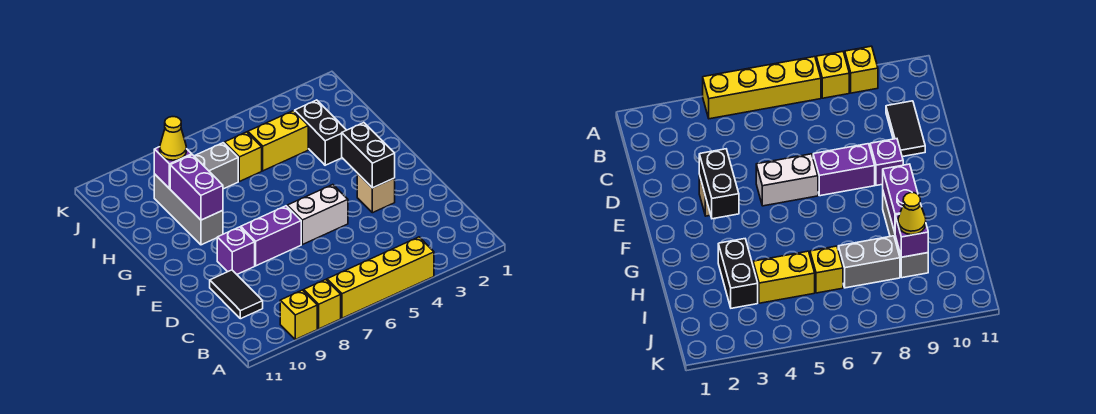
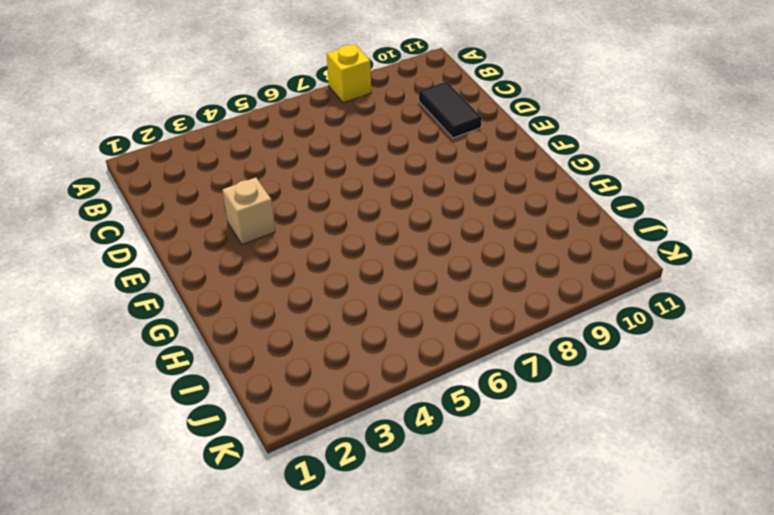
none -> yellow 1x4 brick [327,237,434,318]
none -> yellow 1x1 brick [280,290,317,339]
none -> white 1x2 brick [287,185,348,245]

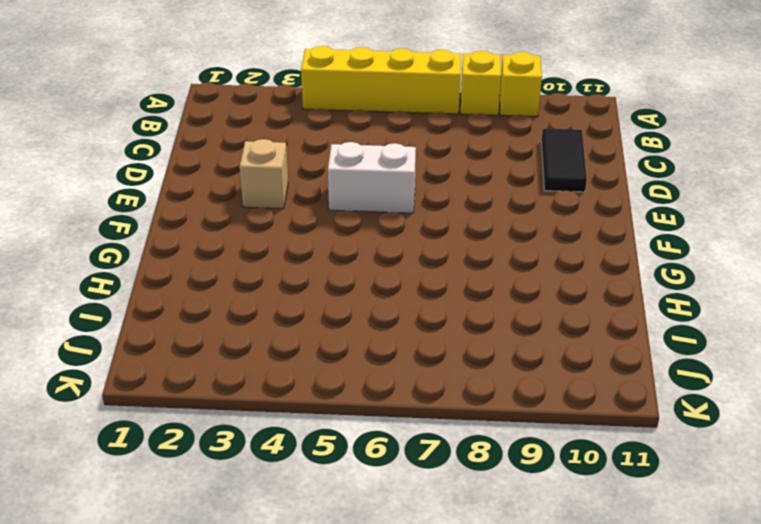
none -> purple 1x2 brick [241,206,301,266]
none -> purple 1x1 brick [217,227,255,274]
none -> grey 1x3 brick [154,174,223,245]

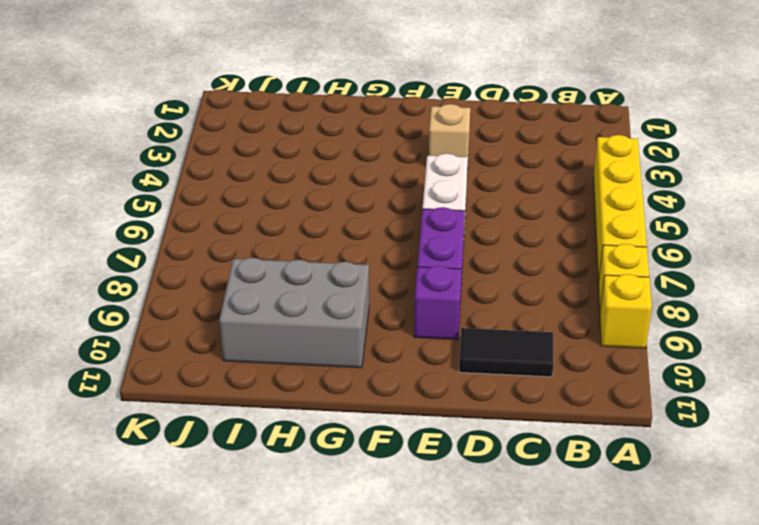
grey 2x3 brick [219,258,369,368] -> grey 1x3 brick [154,174,223,245]
none -> black 1x2 brick [295,100,346,165]
none -> yellow 1x2 brick [248,111,308,171]
none -> yellow 1x1 brick [224,132,262,181]

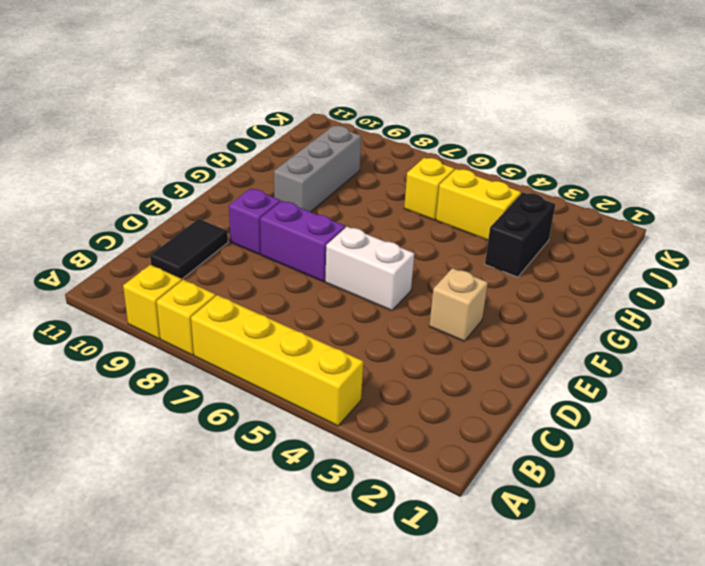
none -> grey 1x2 brick [194,143,238,189]
none -> black 1x2 brick [342,123,395,188]
none -> purple 1x2 brick [170,155,223,220]

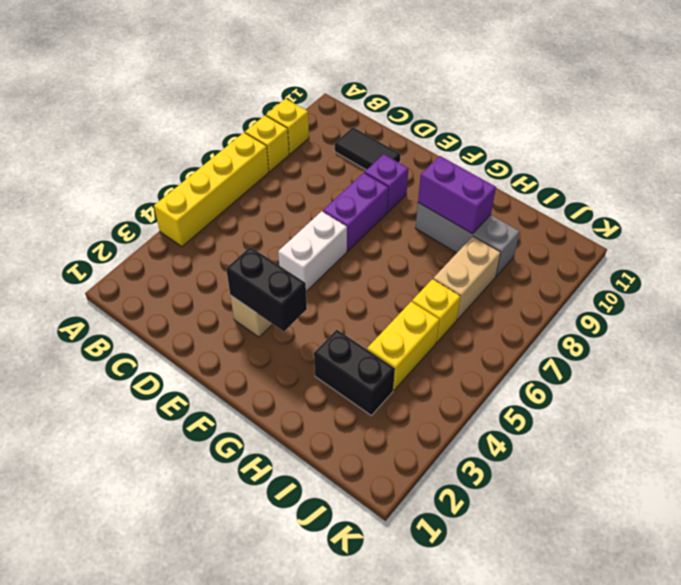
tan 1x2 brick [433,236,501,320] -> grey 1x2 brick [194,143,238,189]
none -> purple 1x1 brick [154,147,192,188]
none -> yellow 1x1 cone [160,117,186,160]

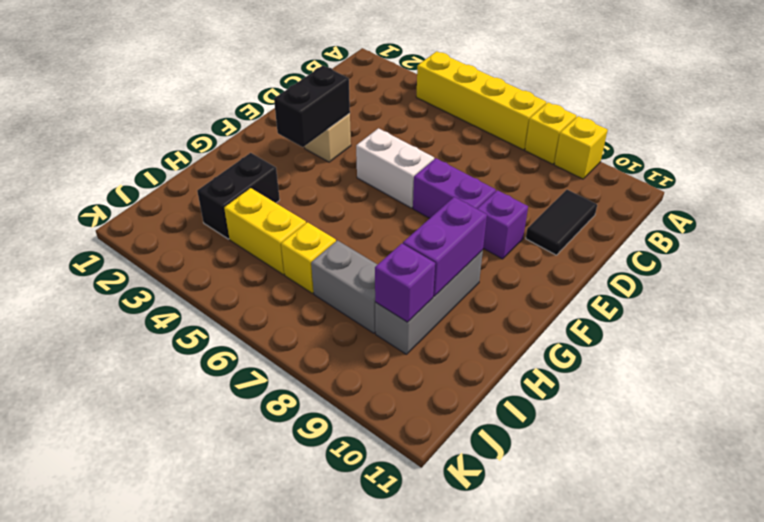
none -> yellow 1x1 cone [160,117,186,160]

